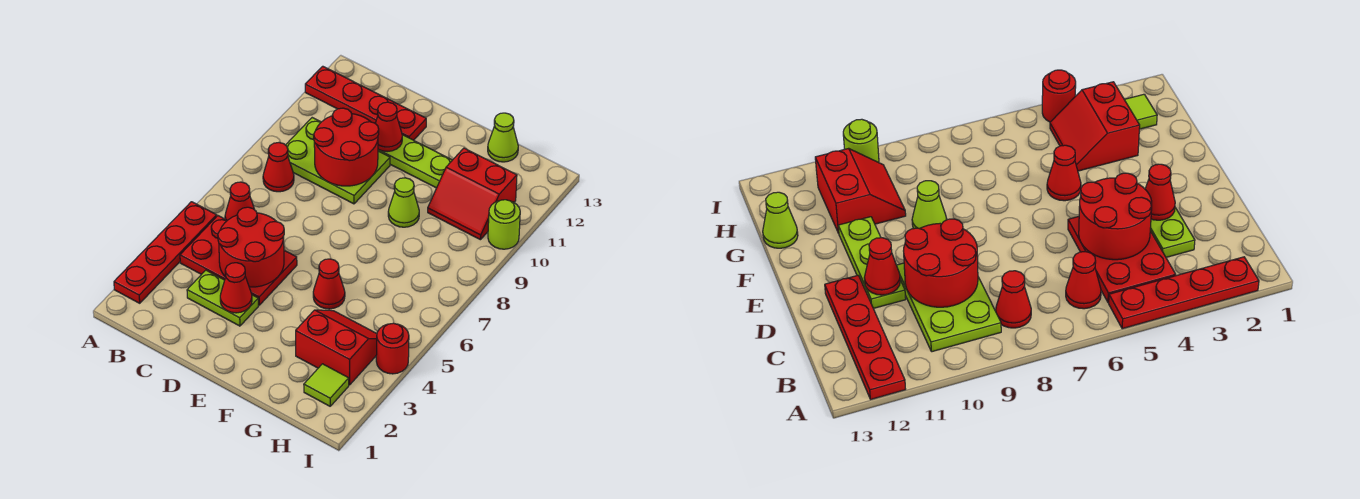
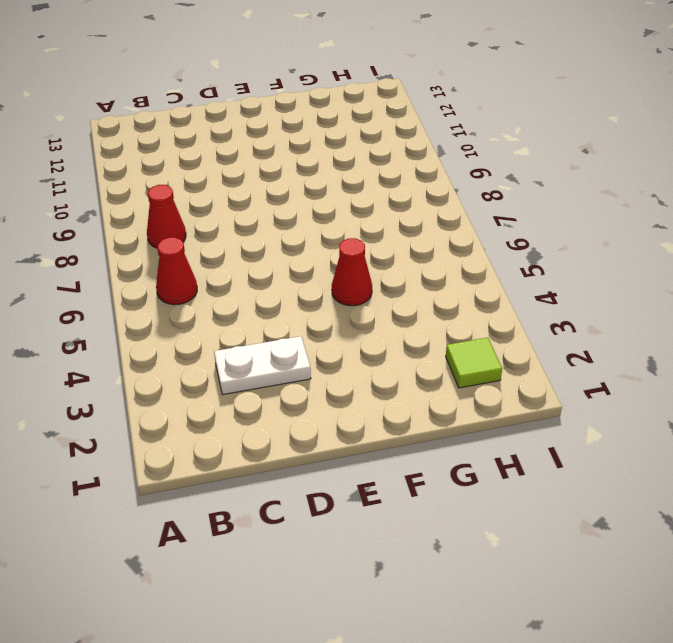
white 1x2 plate [214,336,311,395] -> lime 1x2 plate [187,270,258,326]
none -> red 1x4 plate [114,202,217,303]
none -> red 1x4 plate [305,66,426,140]
none -> red 2x3 plate [180,216,297,305]

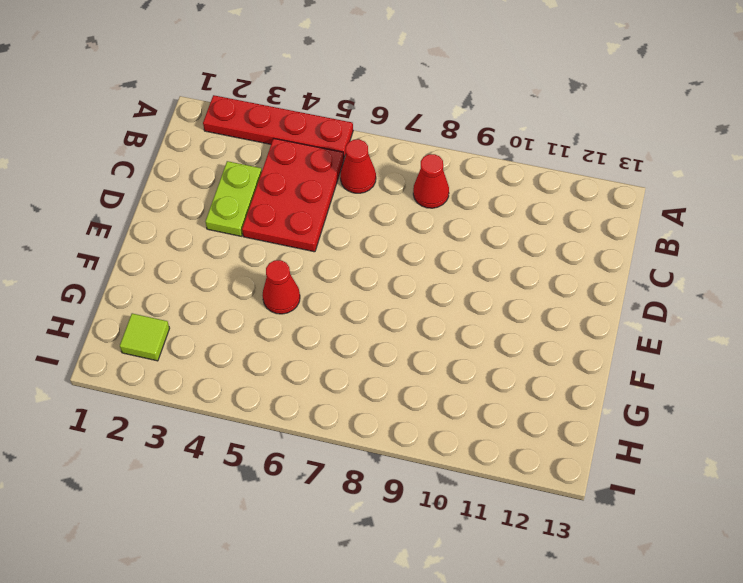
none -> red 1x4 plate [305,66,426,140]
none -> lime 2x3 plate [286,118,390,204]
none -> lime 1x3 plate [378,135,452,188]

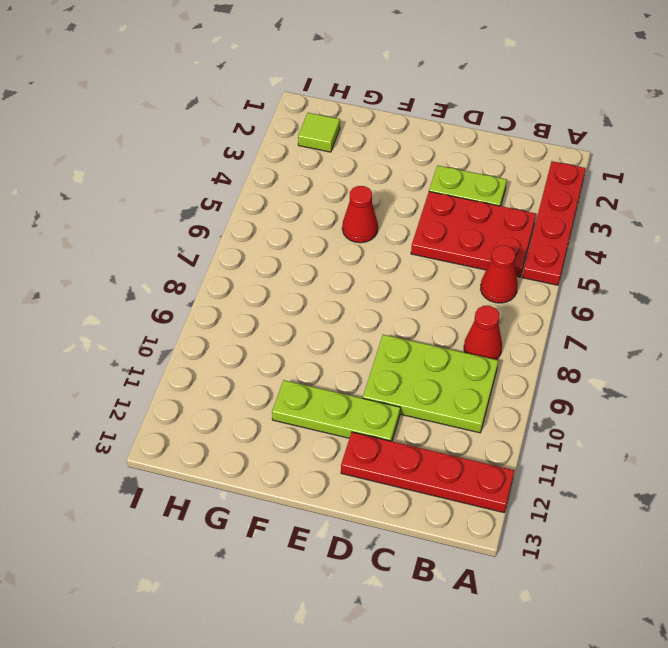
none -> lime 1x1 cone [388,178,419,227]
none -> red 2x2 slope [296,310,377,385]
none -> red 2x2 slope [428,148,517,240]

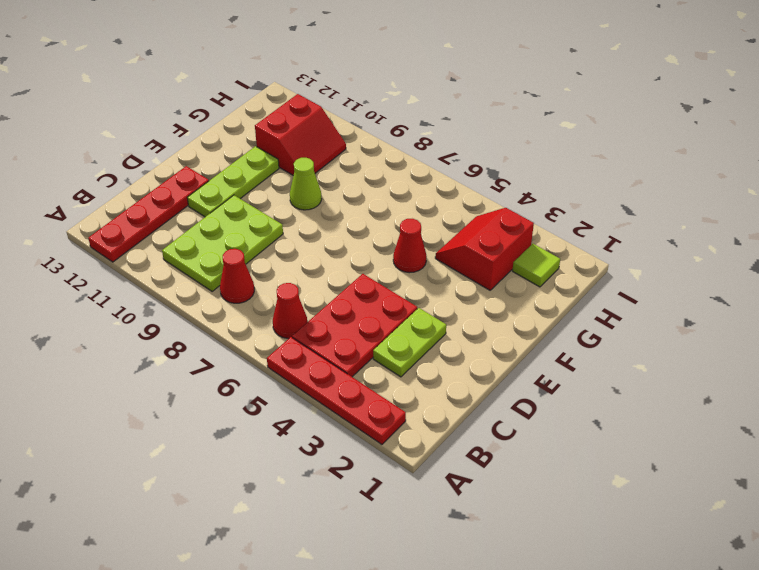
none -> lime 1x1 cone [488,113,518,162]
none -> red 1x1 round brick [376,323,409,374]
none -> lime 1x1 round brick [488,200,520,249]

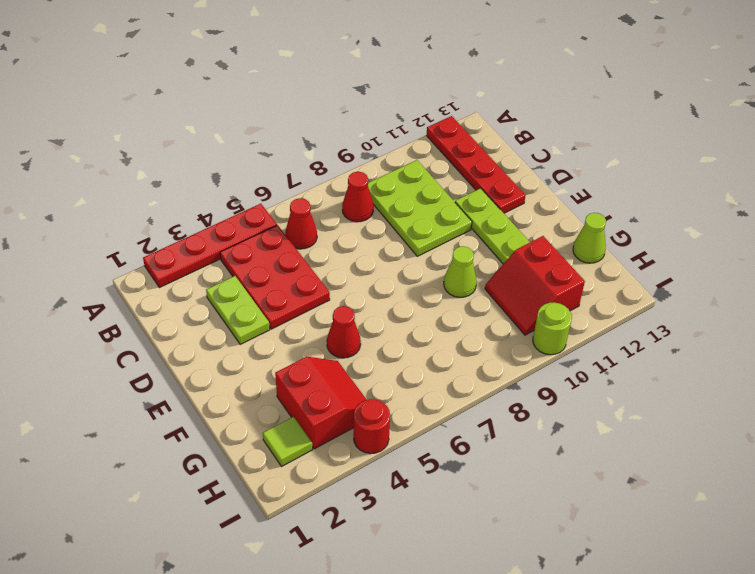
none -> red 2x2 round brick [218,207,284,287]
none -> red 2x2 round brick [314,108,379,186]
none -> red 1x1 cone [220,263,252,313]

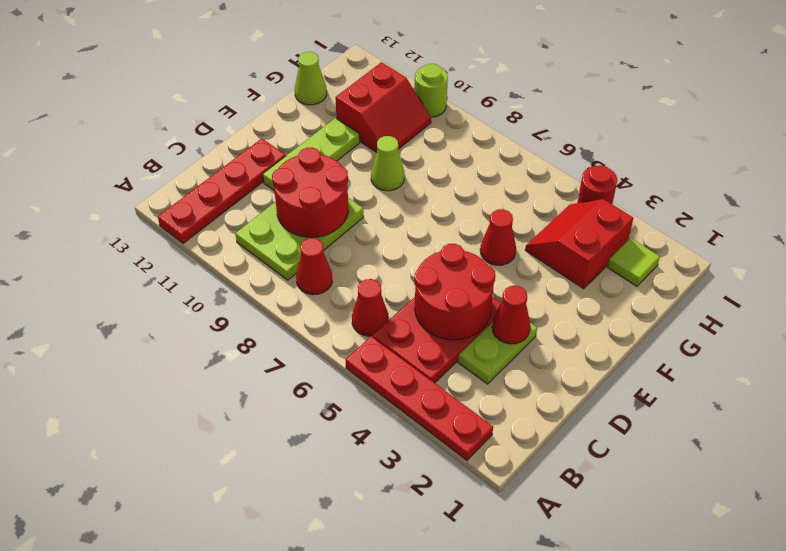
none -> red 1x1 cone [375,102,402,152]

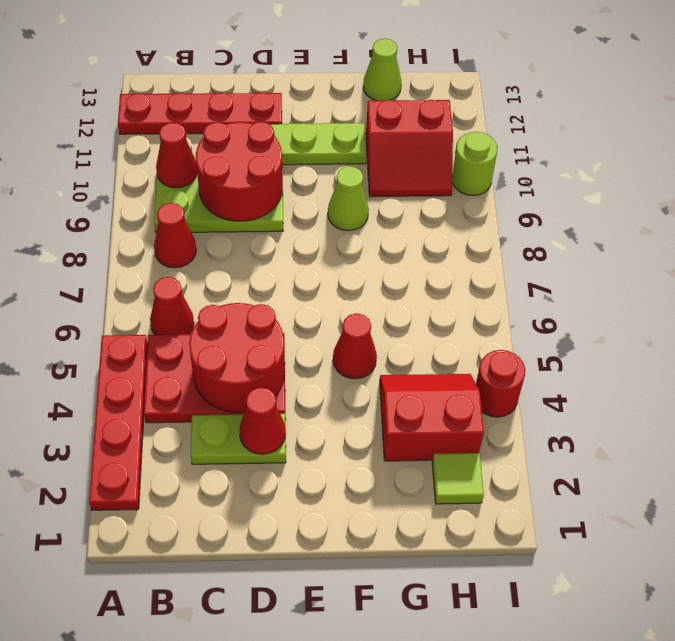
red 1x1 cone [156,123,197,188] -> red 1x1 cone moved to [375,102,402,152]

